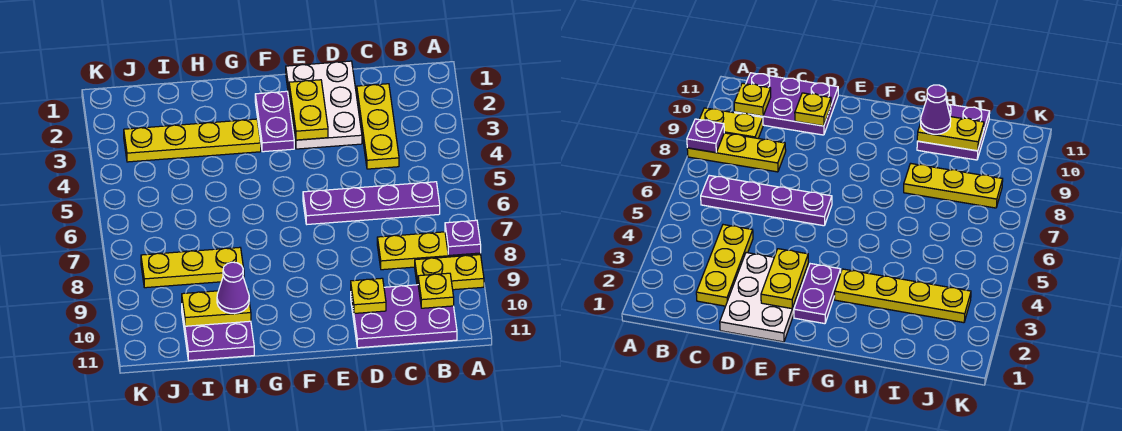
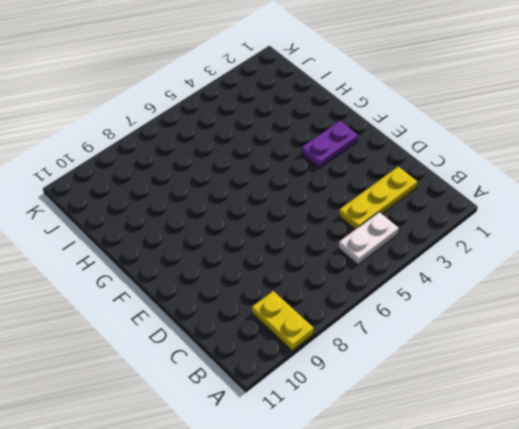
white 1x2 plate [339,212,399,265] -> none
none -> yellow 1x3 plate [377,232,481,270]
none -> purple 1x4 plate [303,182,440,224]
none -> purple 2x3 plate [351,285,457,348]

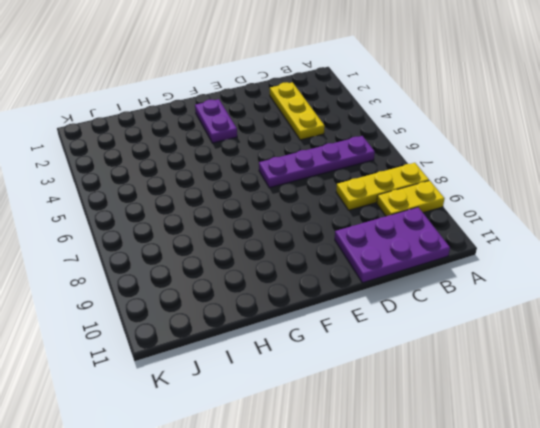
none -> white 2x3 plate [286,61,362,149]
none -> yellow 1x4 plate [124,119,261,162]
none -> yellow 1x3 plate [141,247,244,288]

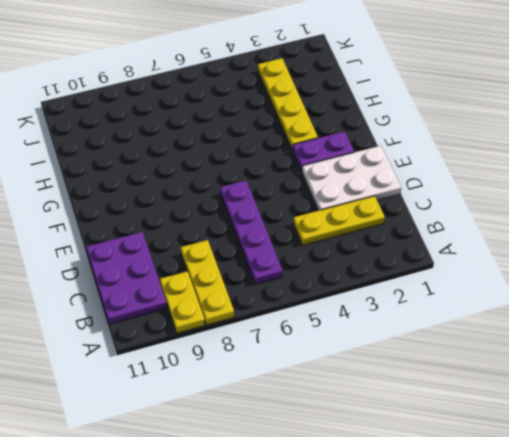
none -> yellow 1x3 plate [141,247,244,288]
none -> purple 2x2 plate [182,309,254,361]
none -> purple 1x1 plate [445,220,481,256]

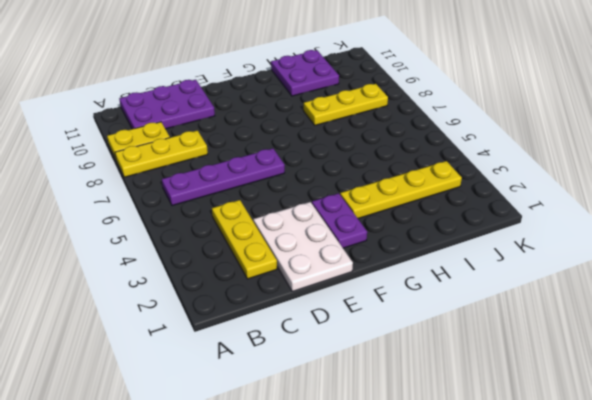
none -> purple 1x1 plate [445,220,481,256]
none -> yellow 1x1 plate [418,273,454,308]
none -> yellow 1x1 plate [351,278,386,313]

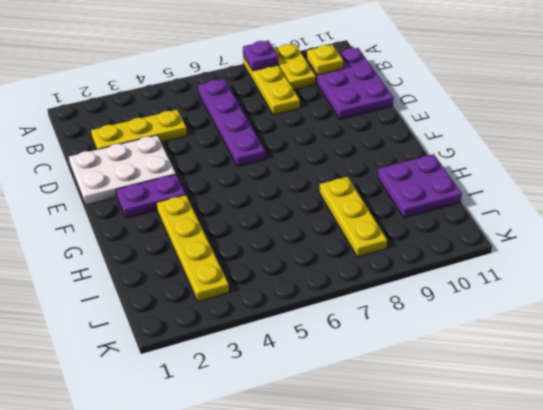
none -> yellow 1x1 plate [351,278,386,313]
none -> yellow 1x2 plate [289,80,328,140]
none -> yellow 1x2 plate [182,289,251,326]

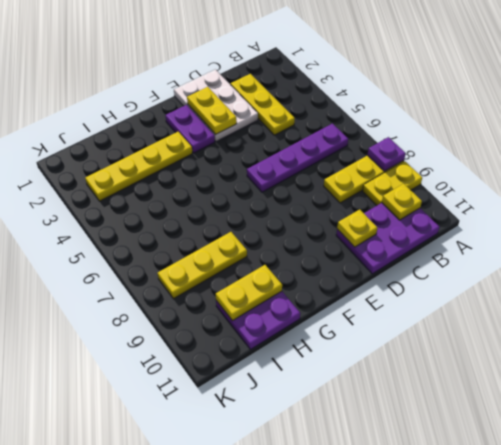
none -> purple 1x1 cone [217,262,249,314]

